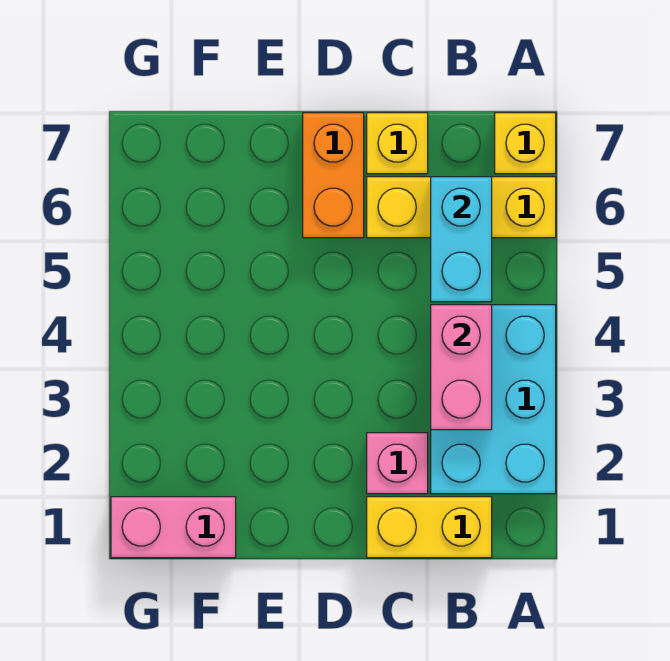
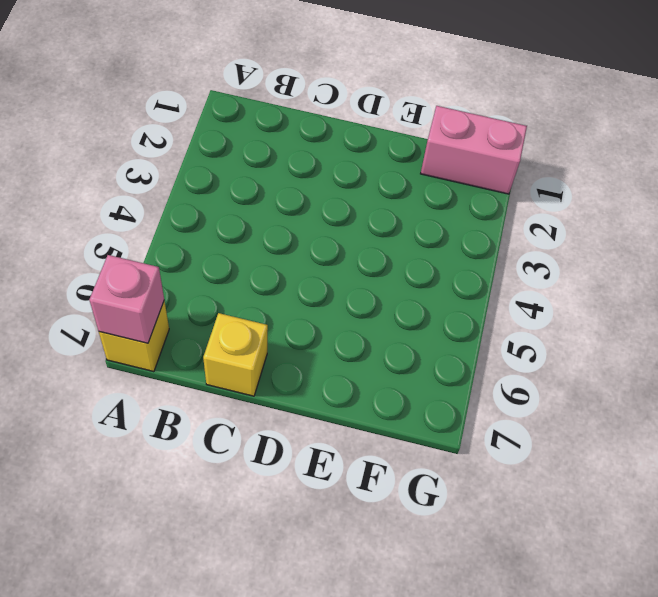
pink 1x1 brick [89,255,164,343] -> pink 1x1 brick moved to [367,433,428,494]
none -> cyan 2x3 brick [431,305,556,494]
none -> yellow 1x3 brick [367,177,556,238]

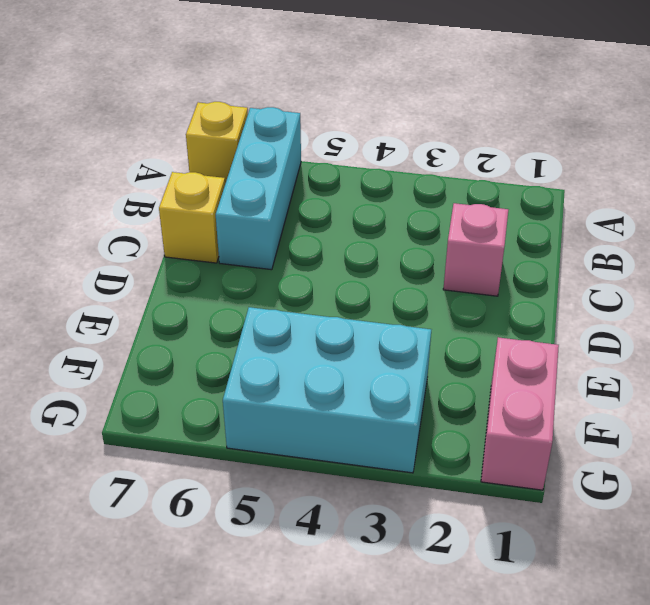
cyan 1x3 brick [216,107,301,270] -> yellow 1x3 brick [367,177,556,238]
cyan 2x3 brick [223,307,431,473] -> cyan 2x3 brick moved to [431,305,556,494]
none -> yellow 1x2 brick [367,497,492,558]
none -> orange 1x2 brick [303,113,364,238]

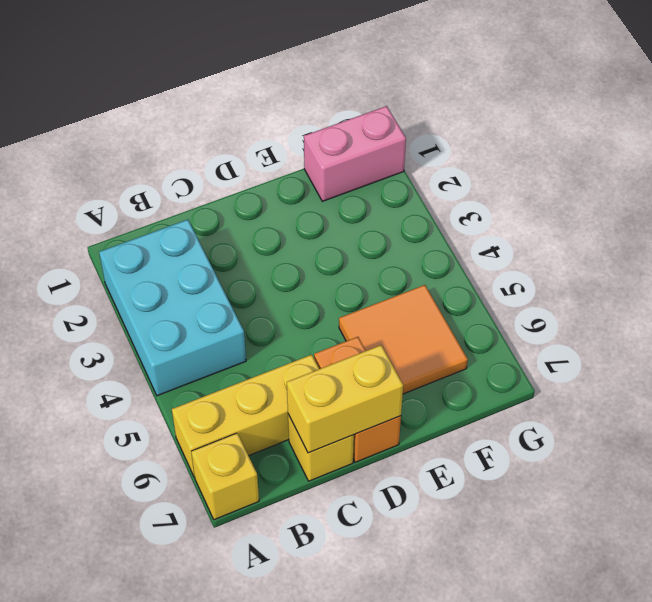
yellow 1x2 brick [287,345,403,453] -> yellow 1x2 brick moved to [367,497,492,558]
orange 2x2 tile [339,285,468,394] -> none
none -> pink 1x1 brick [367,433,428,494]
none -> pink 1x2 brick [431,305,492,430]

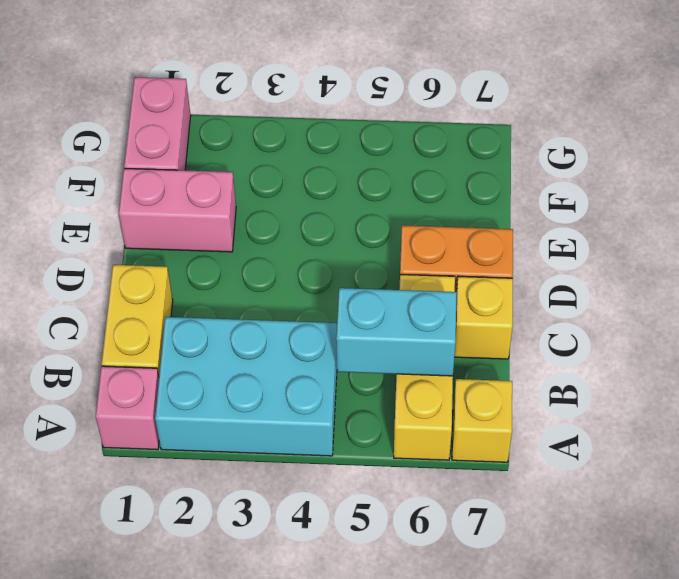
pink 1x1 brick [96,366,159,450] -> pink 1x1 brick moved to [367,433,428,494]
pink 1x2 brick [119,168,236,252] -> pink 1x2 brick moved to [431,305,492,430]

